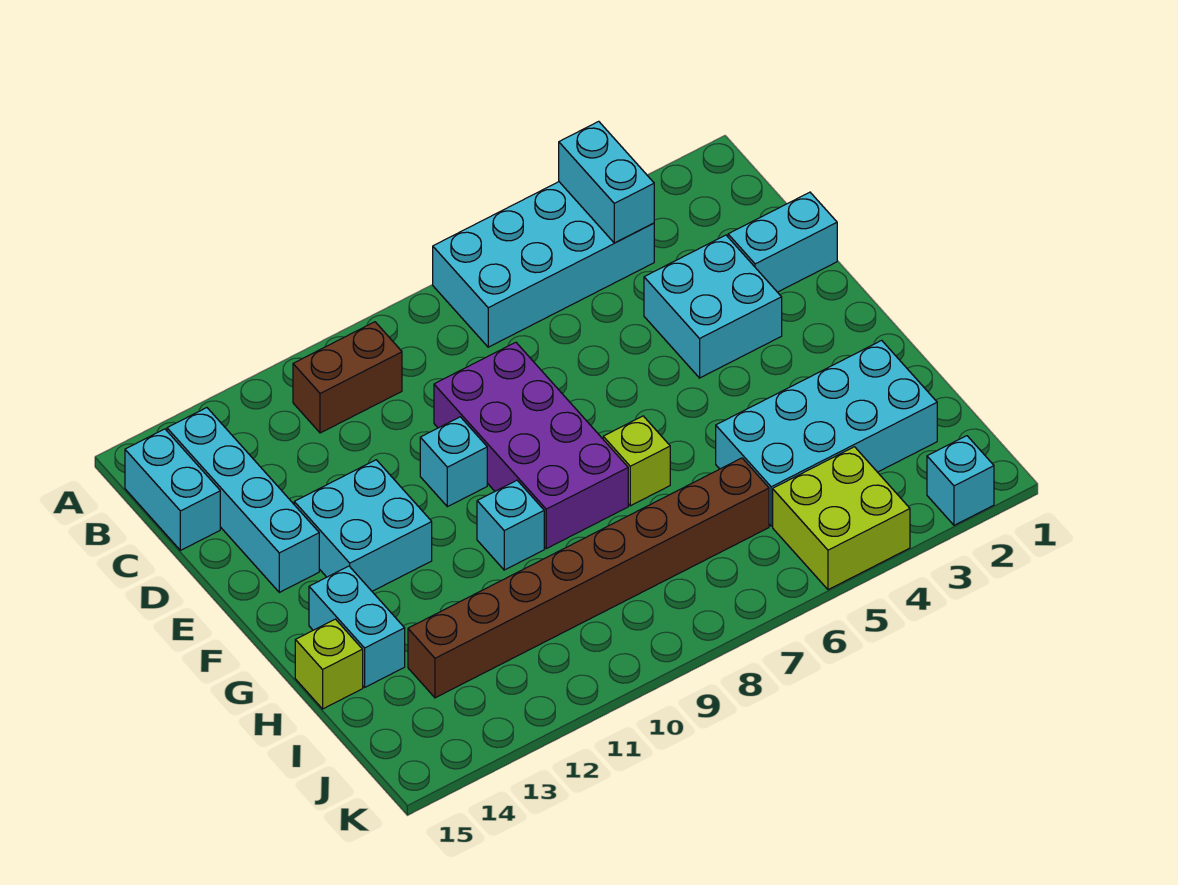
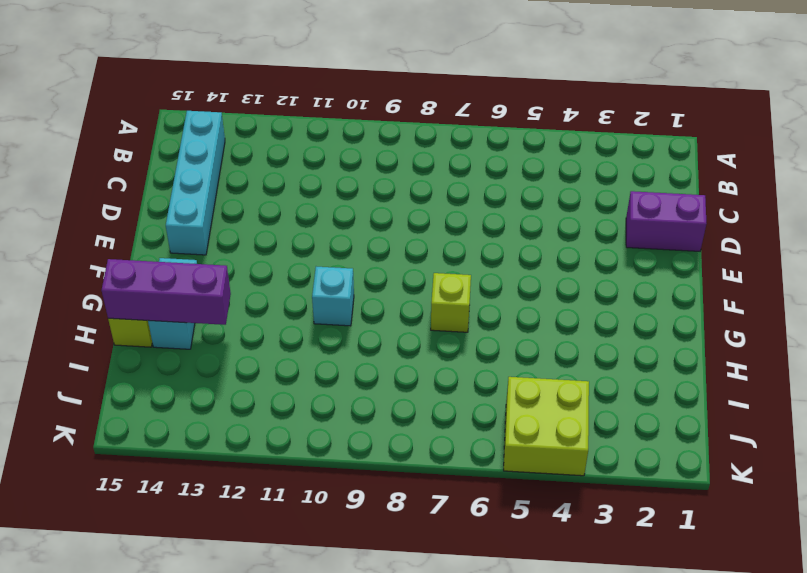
purple 1x2 brick [626,191,707,251] -> cyan 1x2 brick [728,192,837,292]
purple 1x3 brick [102,259,231,325] -> none
none -> cyan 2x4 brick [433,182,654,347]
none -> brown 1x2 brick [293,322,402,433]
none -> cyan 1x2 brick [125,429,220,550]

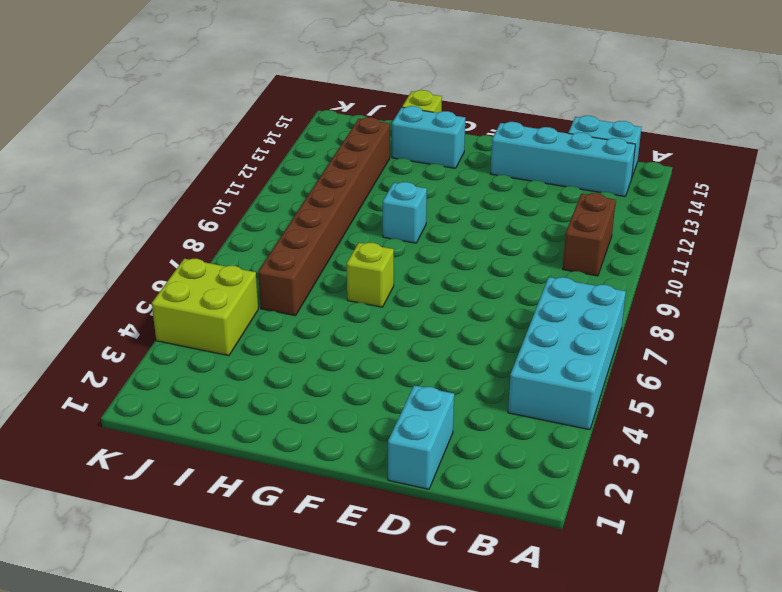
none -> cyan 2x2 brick [644,235,782,378]
none -> purple 2x4 brick [434,342,628,549]
none -> cyan 1x1 brick [420,417,487,507]

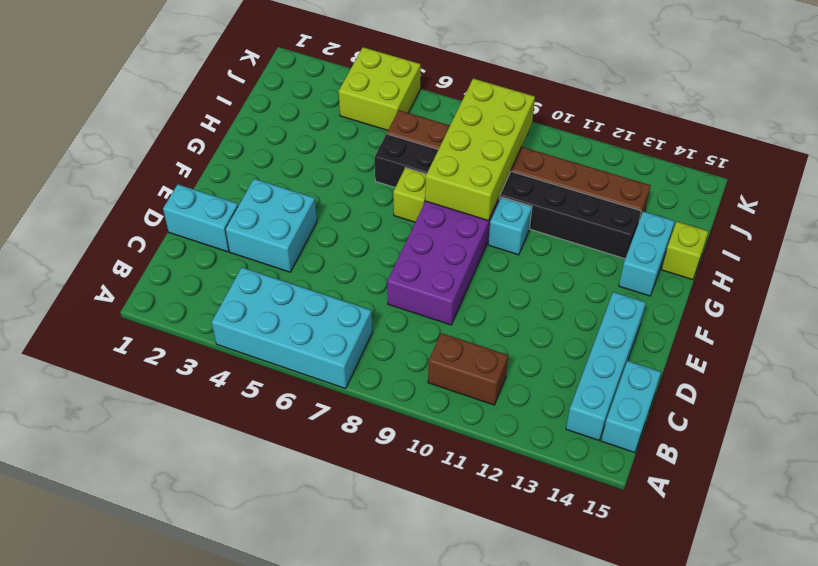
lime 2x4 brick [425,79,535,221] -> none
black 1x8 brick [375,134,641,259] -> none
none -> cyan 1x1 brick [420,417,487,507]
none -> cyan 2x2 brick [294,460,432,591]
none -> cyan 2x4 brick [716,340,937,526]

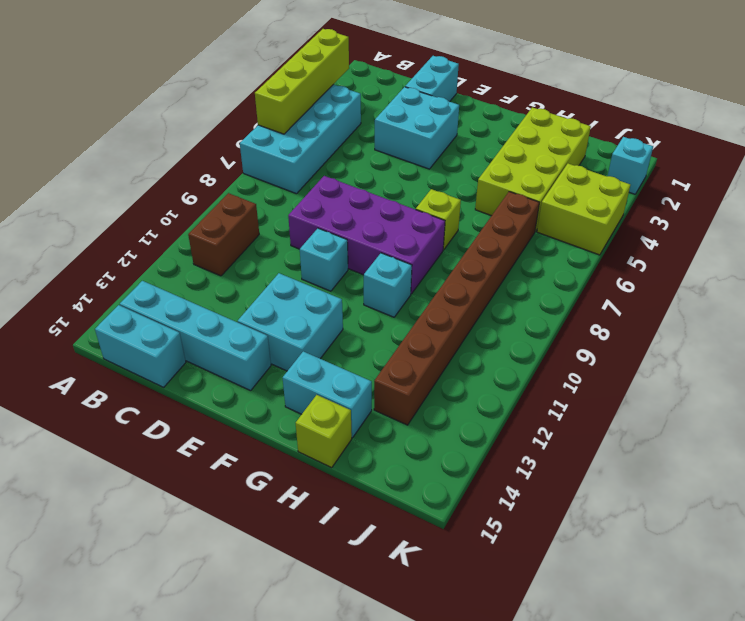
lime 1x4 brick [255,29,349,134] -> cyan 1x2 brick [559,121,654,243]
lime 2x4 brick [475,107,591,231] -> cyan 2x4 brick [716,340,937,526]

